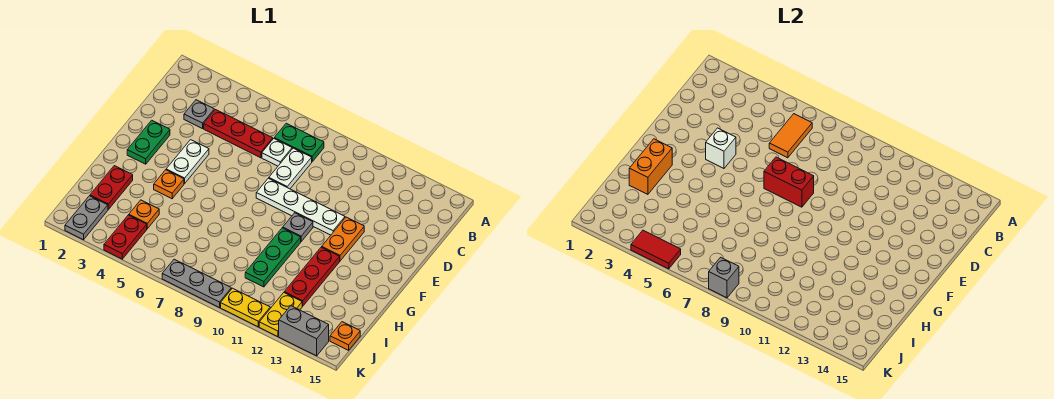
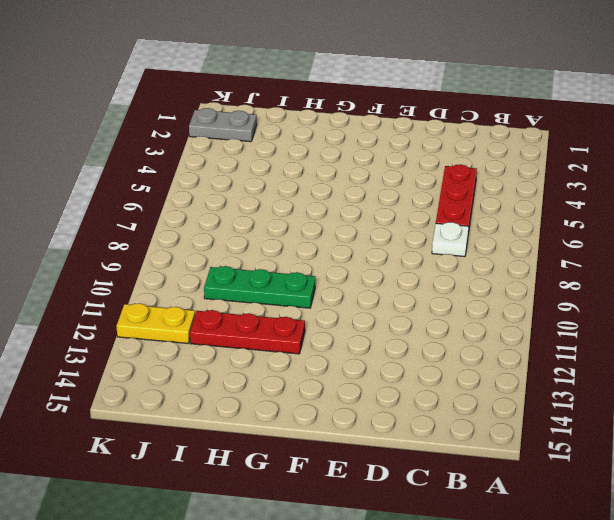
none -> green 1x2 plate [274,123,324,162]
none -> grey 1x1 plate [184,100,214,129]
none -> white 1x2 plate [269,148,312,189]

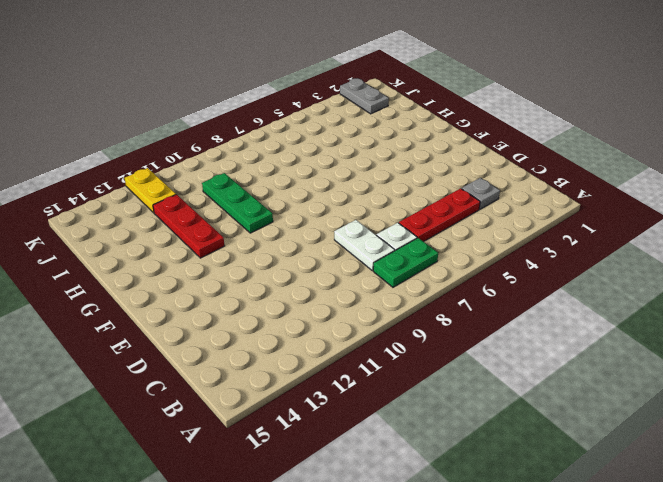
none -> green 1x2 plate [127,120,170,164]
none -> white 1x2 plate [166,140,209,184]
none -> white 1x4 plate [256,178,345,235]

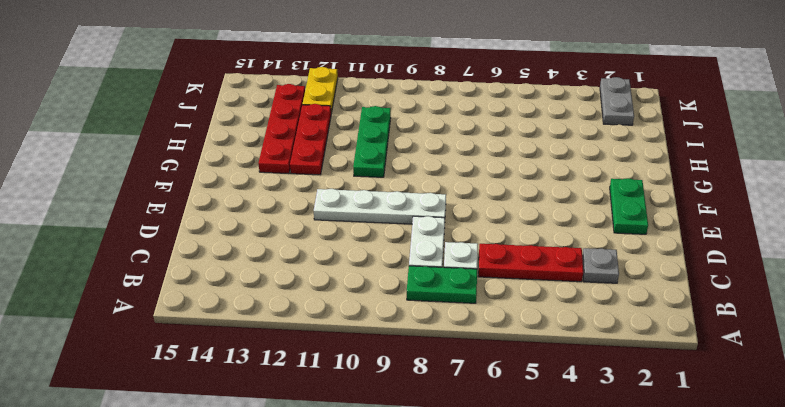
red 1x4 plate [258,84,305,174] -> none
none -> white 1x2 plate [166,140,209,184]
none -> orange 1x2 plate [322,217,364,261]
none -> grey 1x1 plate [283,213,313,241]

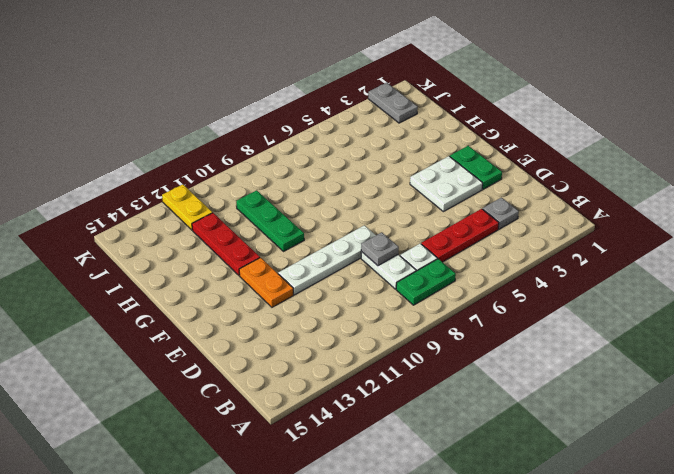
grey 1x1 plate [361,232,399,266] -> grey 1x1 plate moved to [283,213,313,241]
white 2x2 plate [410,156,483,212] -> white 1x2 plate [166,140,209,184]
none -> orange 1x1 plate [154,170,184,199]
none -> red 1x2 plate [90,166,133,209]
none -> orange 1x1 plate [129,200,159,229]

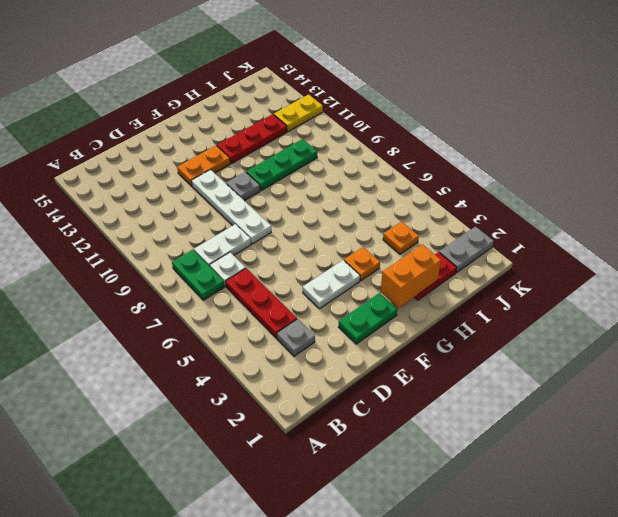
none -> red 1x2 plate [104,215,147,259]
none -> orange 1x1 plate [330,322,360,350]
none -> grey 1x3 plate [162,259,231,308]

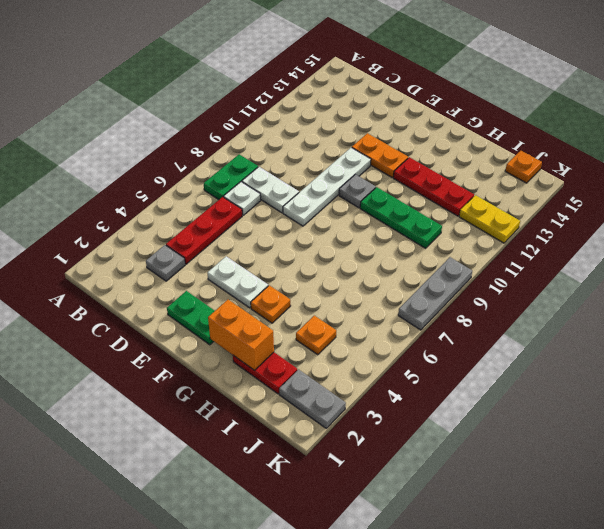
none -> red 1x2 plate [104,215,147,259]
none -> yellow 1x2 plate [221,288,270,327]
none -> grey 1x2 brick [279,306,329,356]

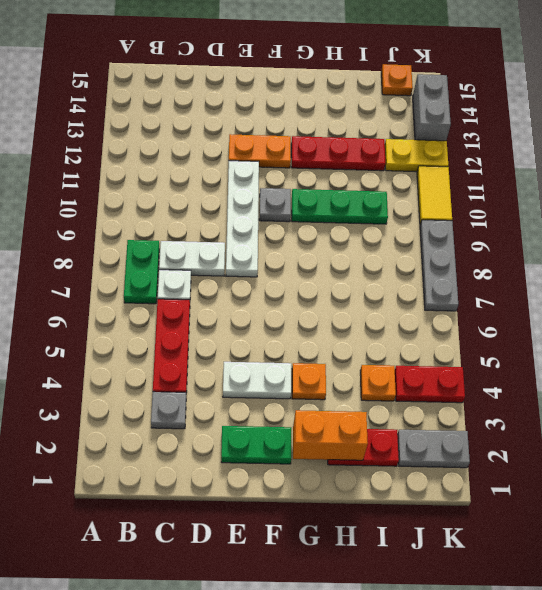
yellow 1x2 tile [417,166,452,225] -> yellow 1x2 plate [221,288,270,327]
none -> orange 1x2 tile [769,114,812,158]
none -> white 1x1 brick [706,128,736,168]
none -> red 1x2 brick [764,157,814,207]

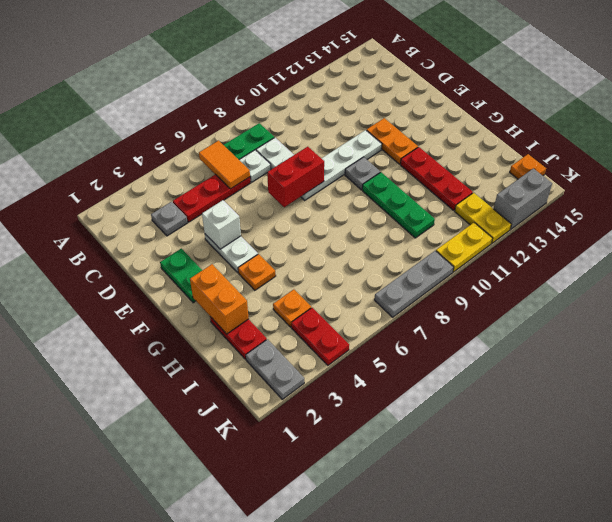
none -> red 1x2 tile [631,230,681,269]
none -> grey 1x1 brick [709,257,739,298]

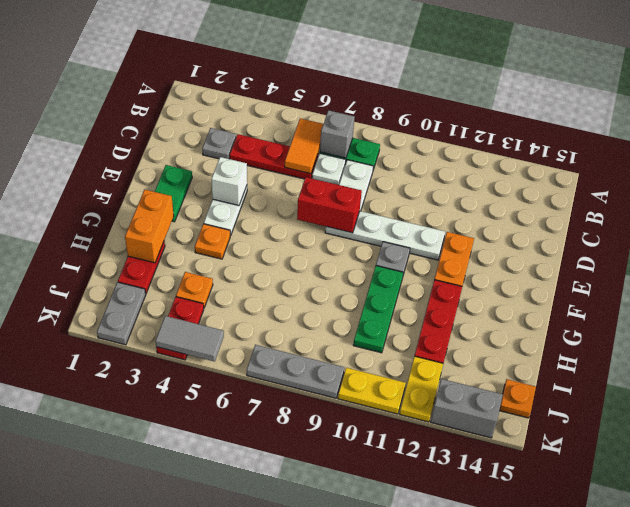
grey 1x1 brick [320,110,355,158] -> grey 1x1 brick moved to [709,257,739,298]
grey 1x2 tile [156,316,224,362] -> red 1x2 tile [631,230,681,269]

